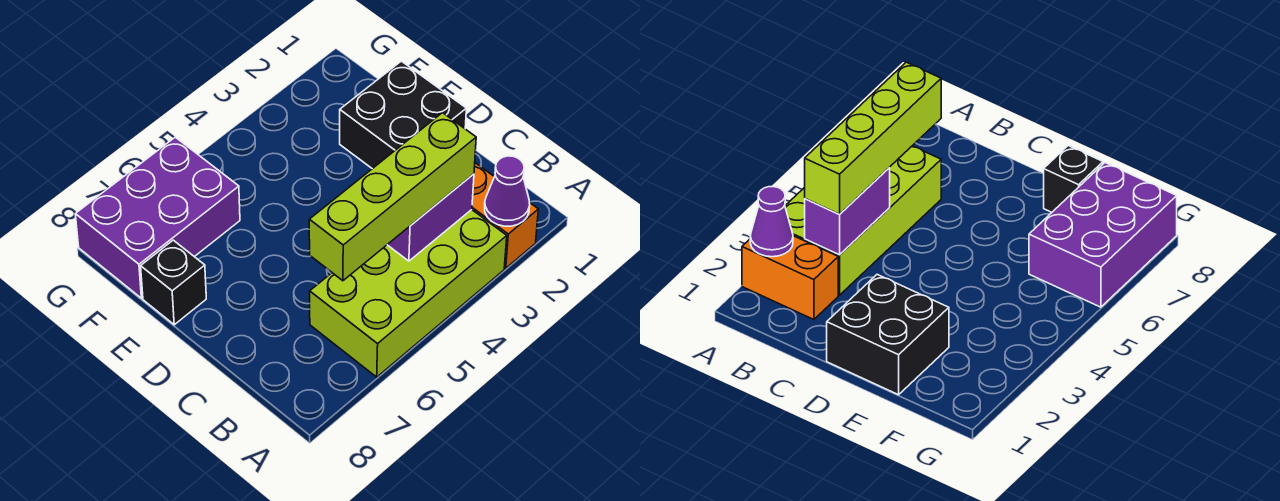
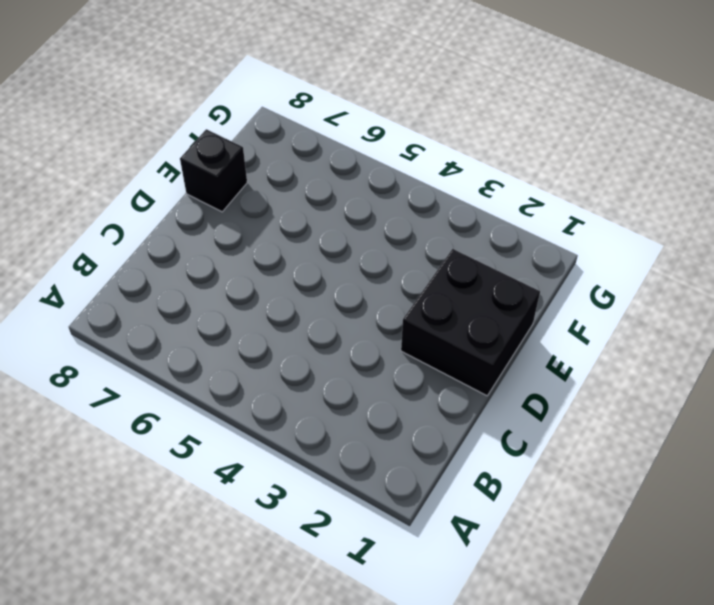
none -> orange 1x2 brick [472,163,538,268]
none -> lime 2x4 brick [310,210,507,377]

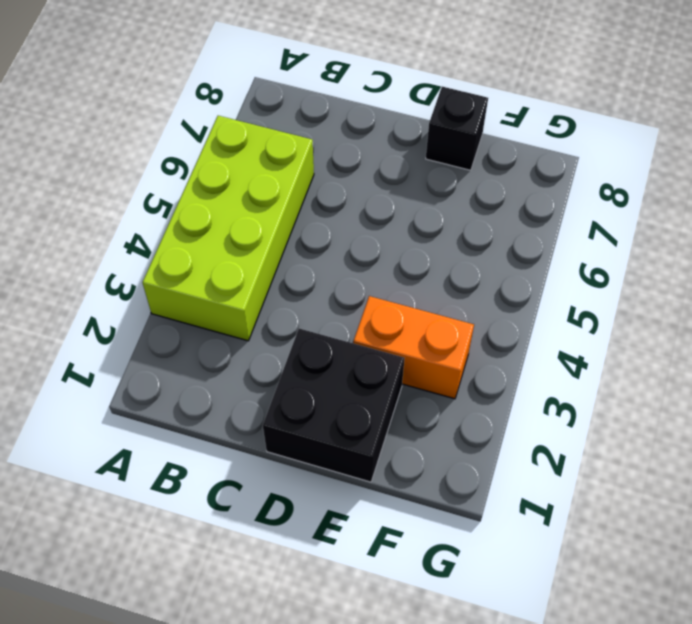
orange 1x2 brick [353,296,474,399] -> orange 1x2 brick moved to [472,163,538,268]
none -> purple 2x3 brick [75,137,240,298]
none -> purple 1x1 cone [485,156,530,226]

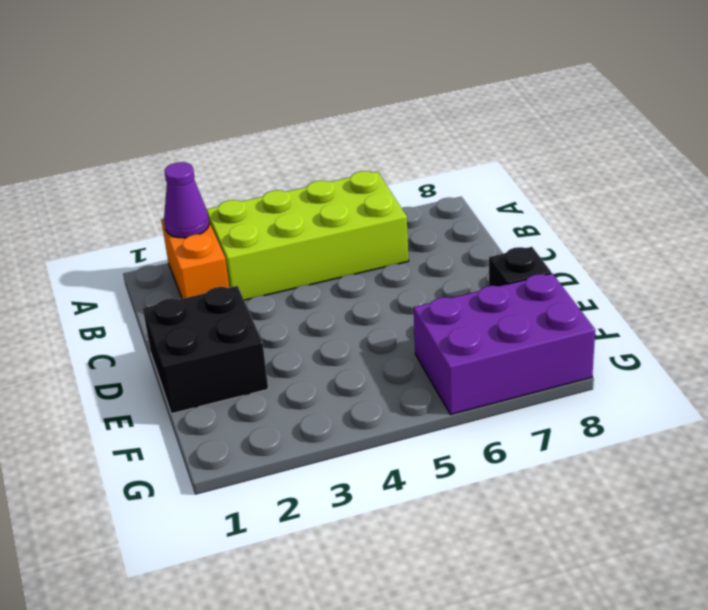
none -> purple 1x2 brick [387,174,474,261]
none -> lime 1x4 brick [309,113,476,281]

